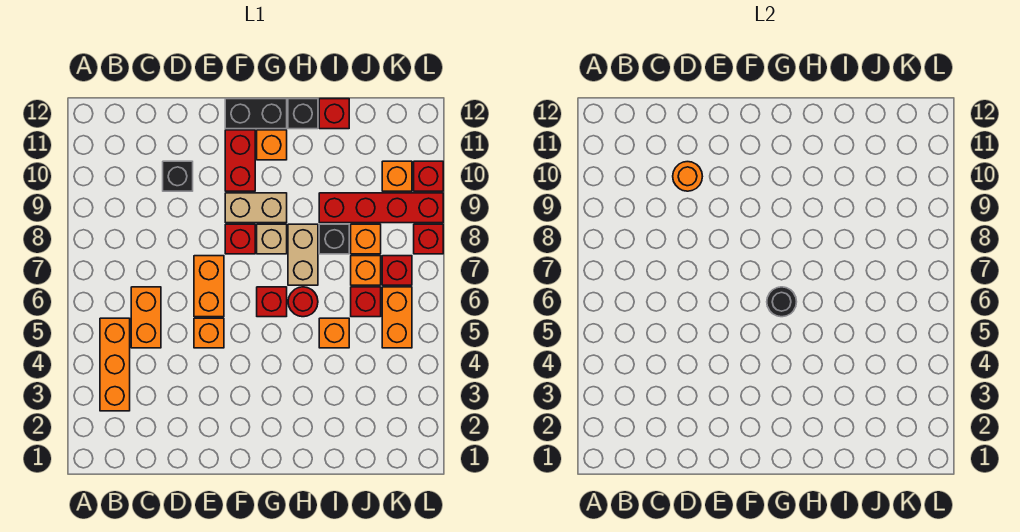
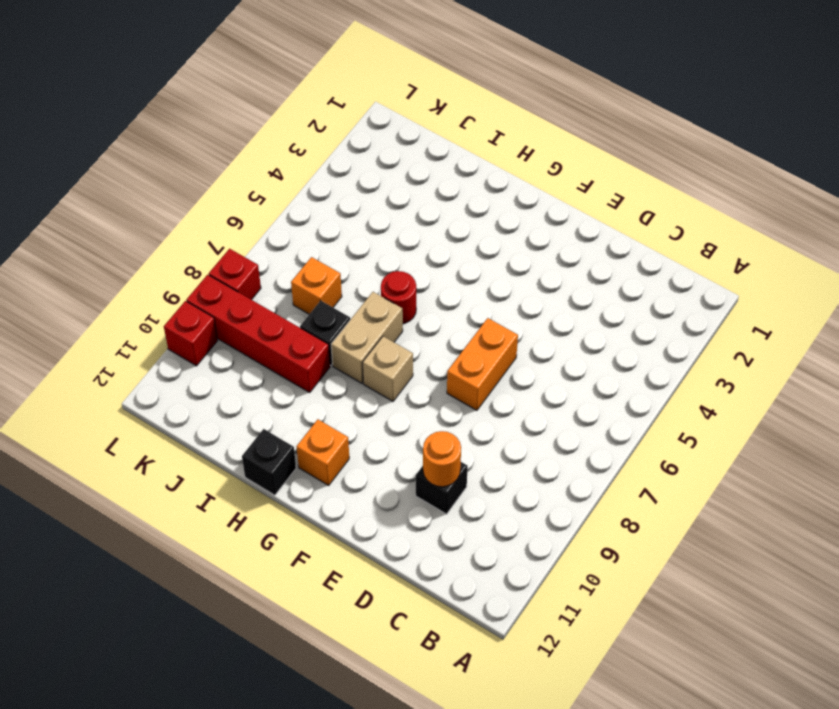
none -> orange 1x3 brick [100,318,130,411]
none -> orange 1x2 brick [131,287,161,348]
none -> orange 1x1 brick [194,318,224,348]

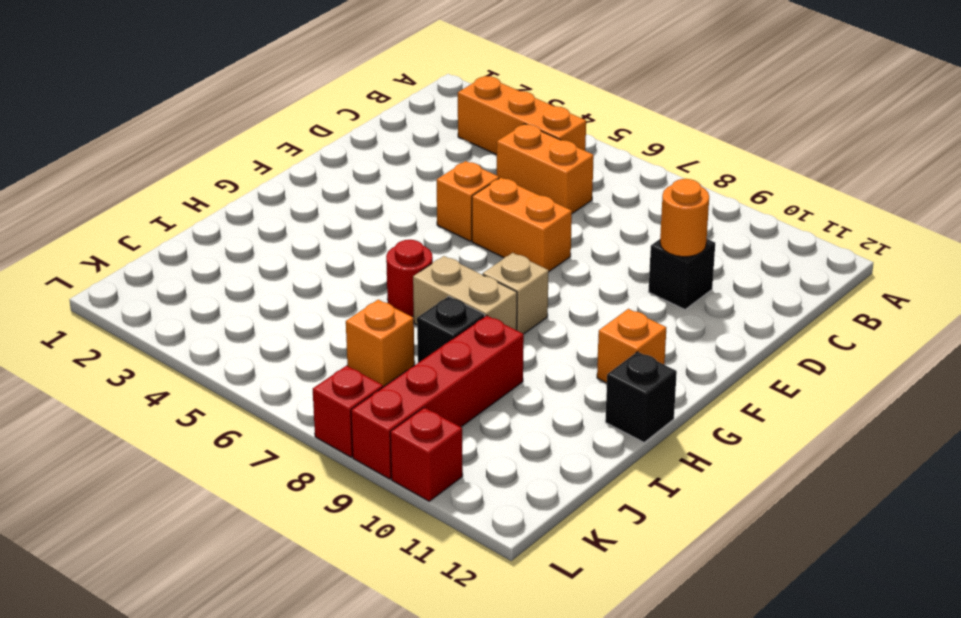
none -> red 1x1 brick [225,224,255,254]
none -> tan 1x2 brick [225,193,287,223]
none -> red 1x2 brick [225,130,255,191]

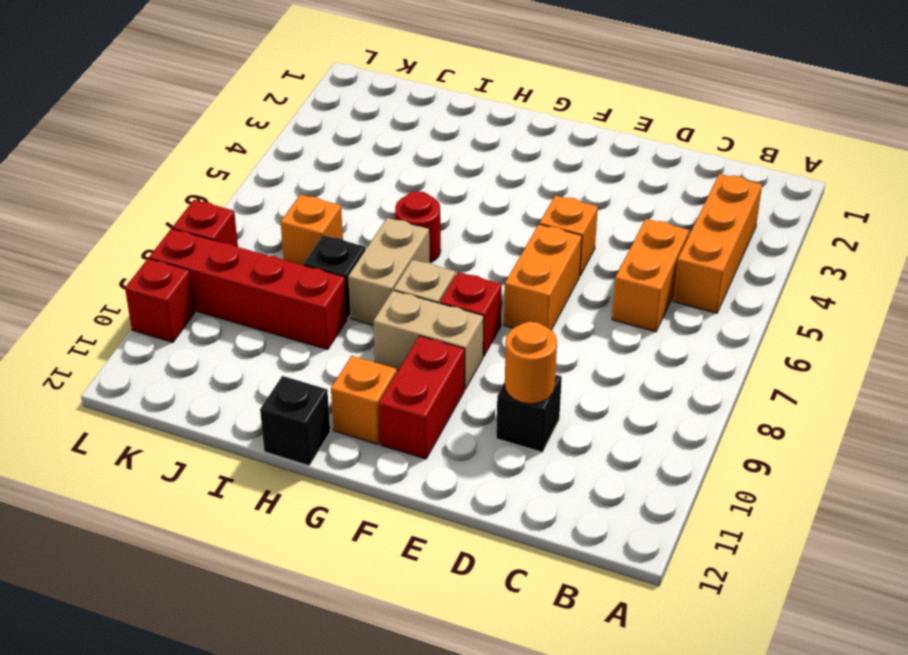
none -> black 1x2 brick [225,99,287,129]
none -> red 1x1 brick [257,287,287,317]
none -> orange 1x1 brick [319,318,349,348]

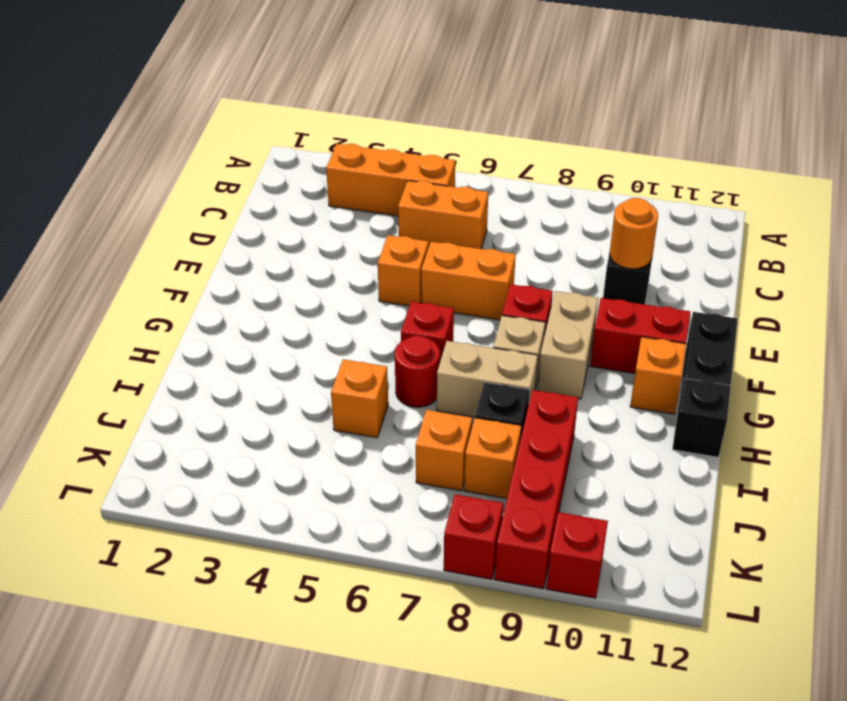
none -> red 1x1 brick [319,99,349,129]
none -> red 1x1 brick [351,287,381,317]
none -> orange 1x2 brick [382,287,412,348]

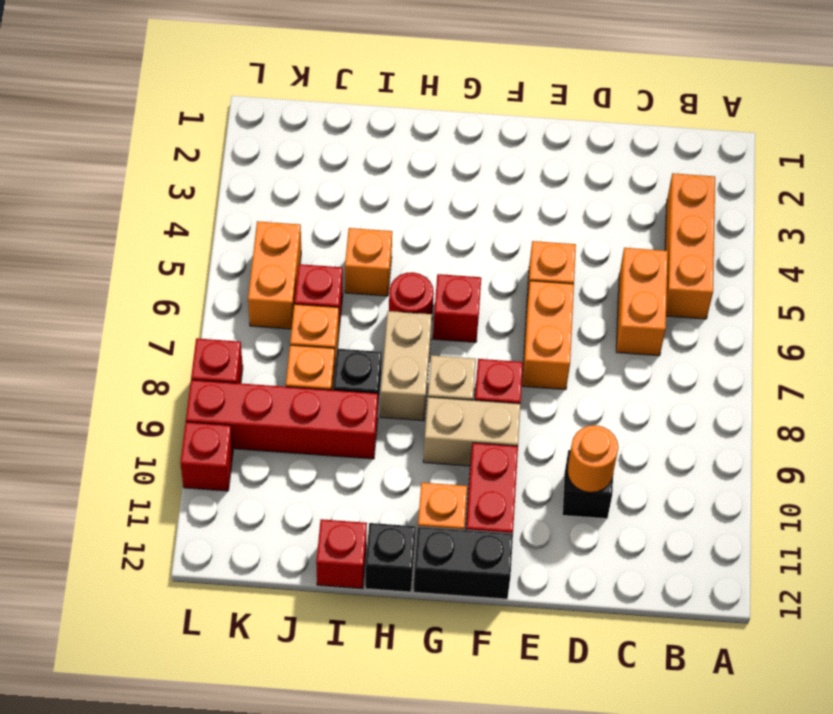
none -> red 1x1 brick [382,256,412,285]
none -> orange 1x1 brick [382,161,412,191]
none -> black 1x1 round brick [767,287,797,317]

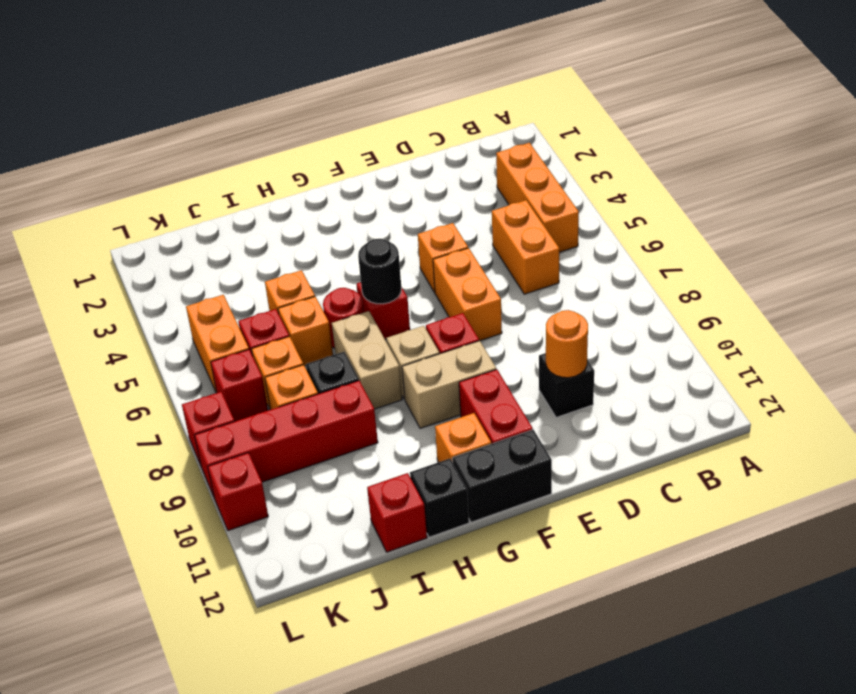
orange 1x1 brick [278,297,333,366] -> orange 1x1 brick moved to [382,161,412,191]

